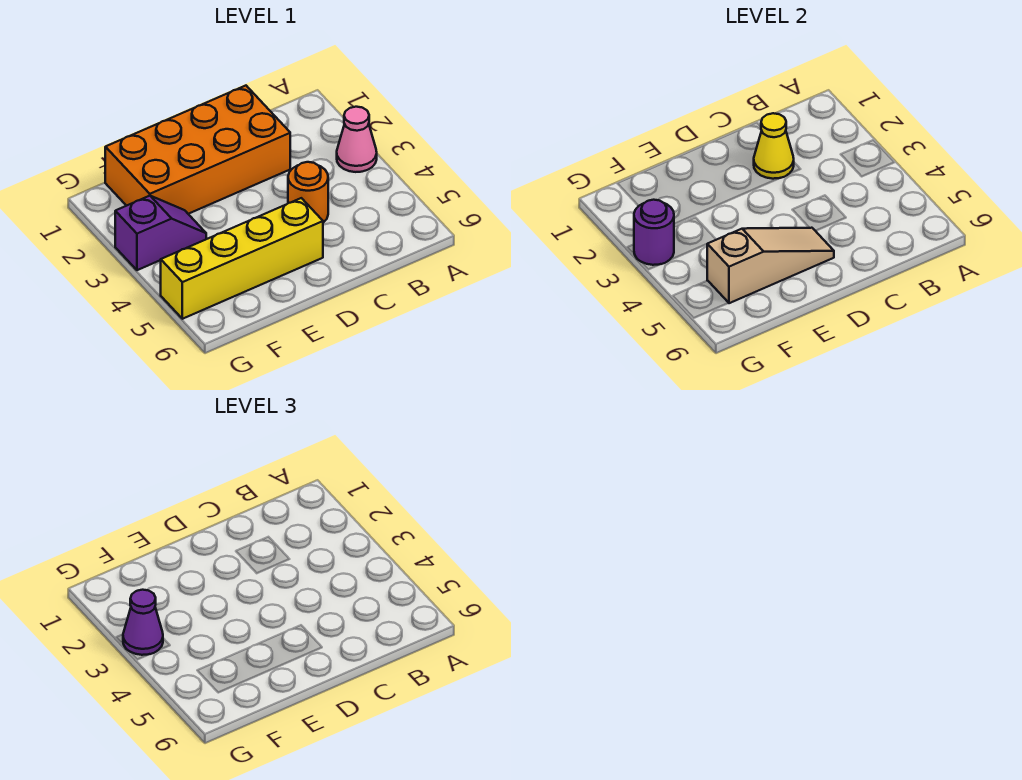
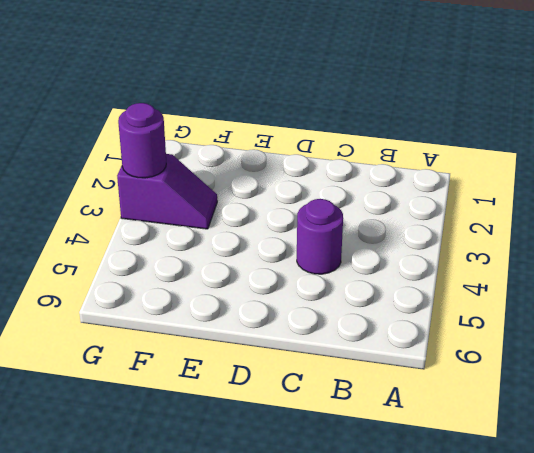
purple 1x1 round brick [297,199,343,274] -> orange 1x1 round brick [288,162,328,223]
none -> pink 1x1 cone [337,107,377,172]
none -> orange 2x4 brick [105,86,290,214]

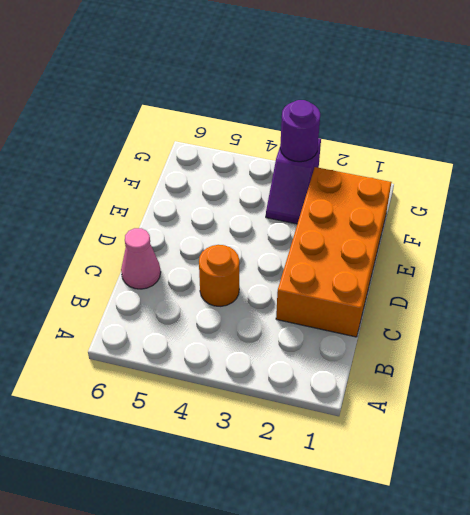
pink 1x1 cone [121,228,161,289] -> pink 1x1 cone moved to [337,107,377,172]
none -> yellow 1x4 brick [161,198,323,319]
none -> yellow 1x1 cone [754,113,794,179]

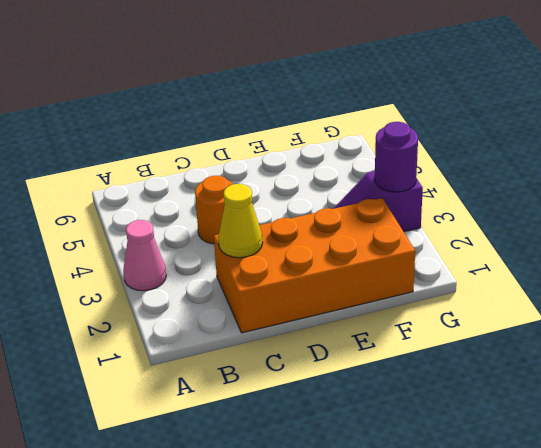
none -> yellow 1x4 brick [161,198,323,319]
none -> tan 1x3 slope [707,228,834,303]

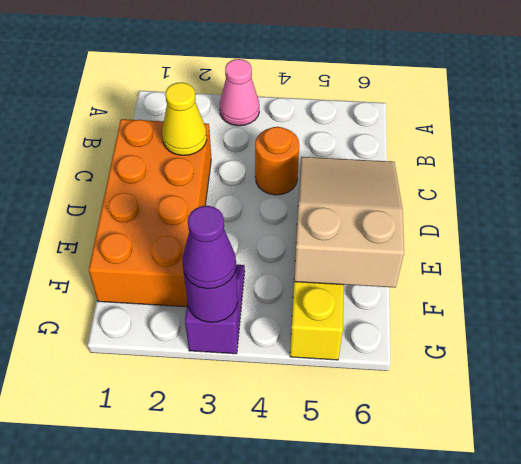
tan 2x3 slope [294,157,404,288] -> tan 1x3 slope [707,228,834,303]

